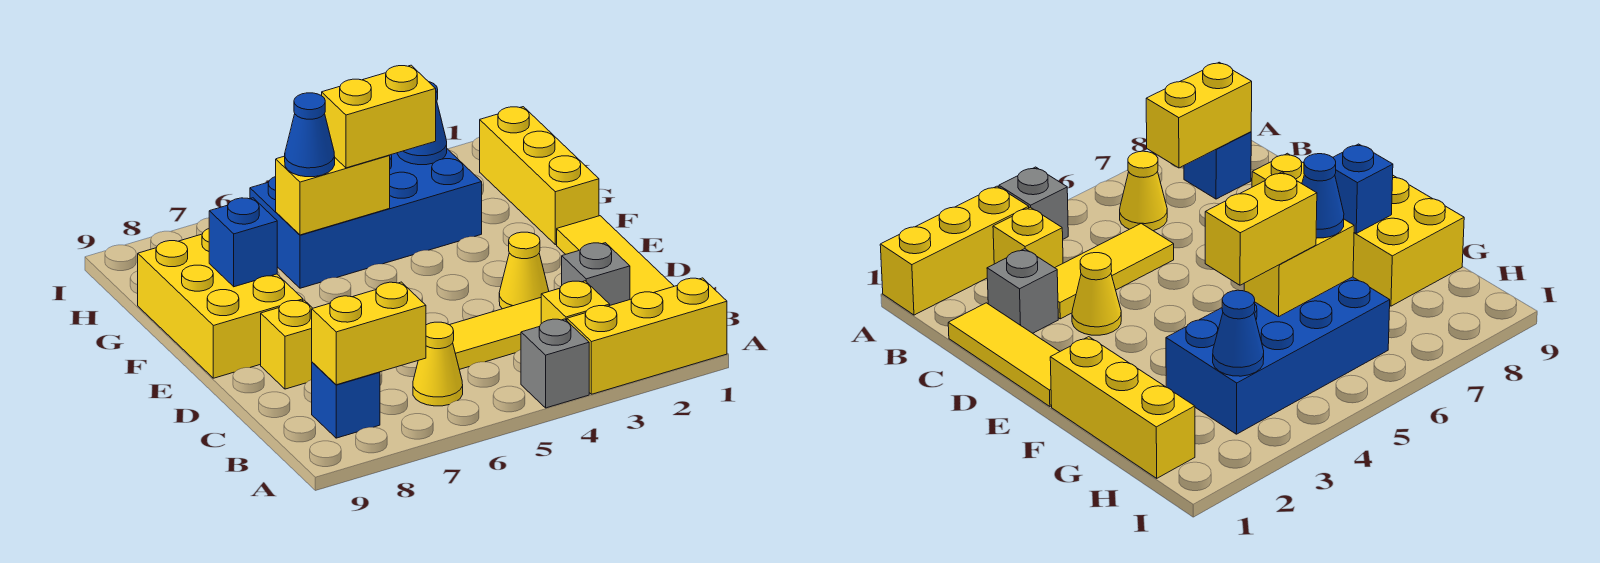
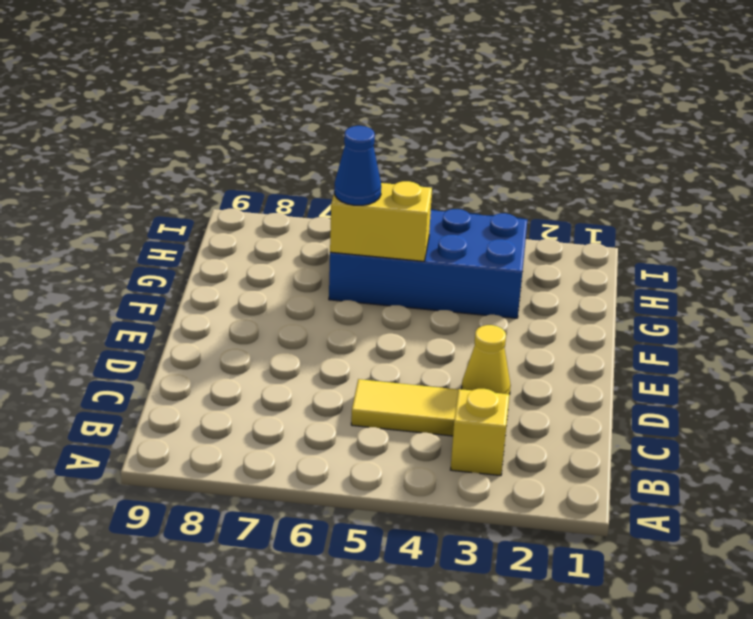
none -> yellow 1x3 brick [567,278,727,394]
none -> grey 1x1 brick [521,319,589,408]
none -> yellow 1x1 cone [413,322,463,406]

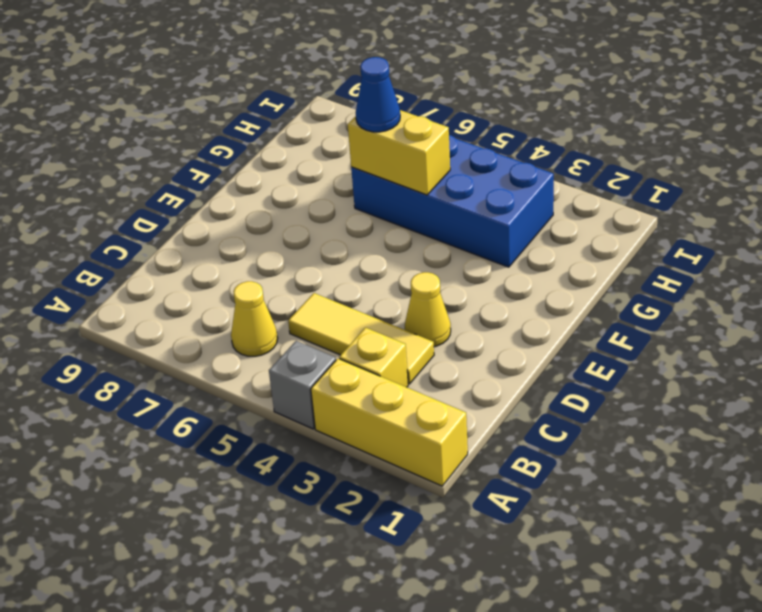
none -> blue 1x1 brick [312,362,380,438]
none -> yellow 1x3 tile [557,216,674,299]
none -> grey 1x1 brick [562,243,630,305]

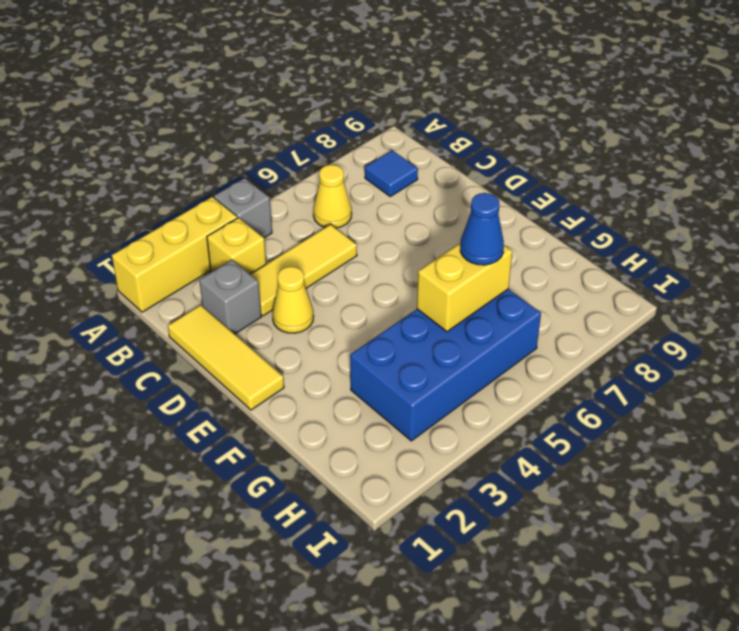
blue 1x1 tile [365,150,418,196] -> blue 1x1 brick [312,362,380,438]
none -> yellow 1x1 brick [261,300,313,389]
none -> yellow 2x3 brick [138,229,303,378]
none -> yellow 1x3 brick [480,107,599,245]

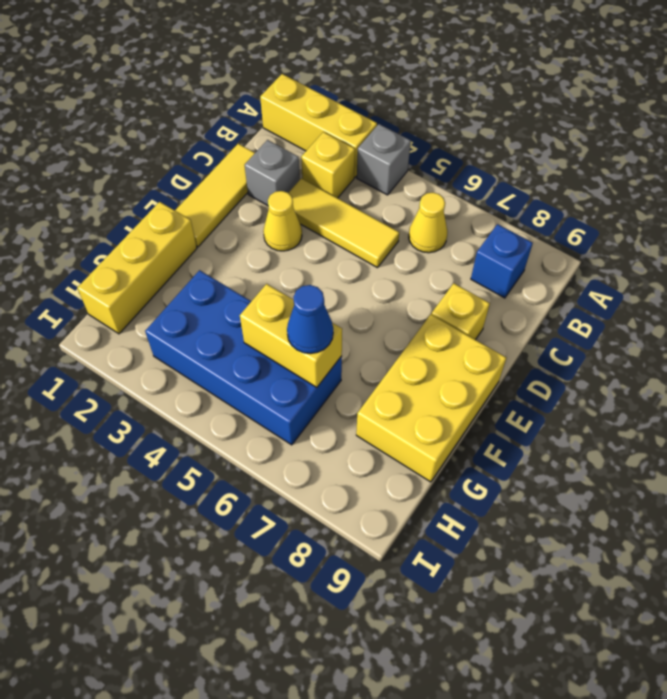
none -> yellow 1x2 brick [312,282,426,385]
none -> blue 1x1 brick [209,198,277,287]
none -> blue 1x1 cone [397,82,447,165]

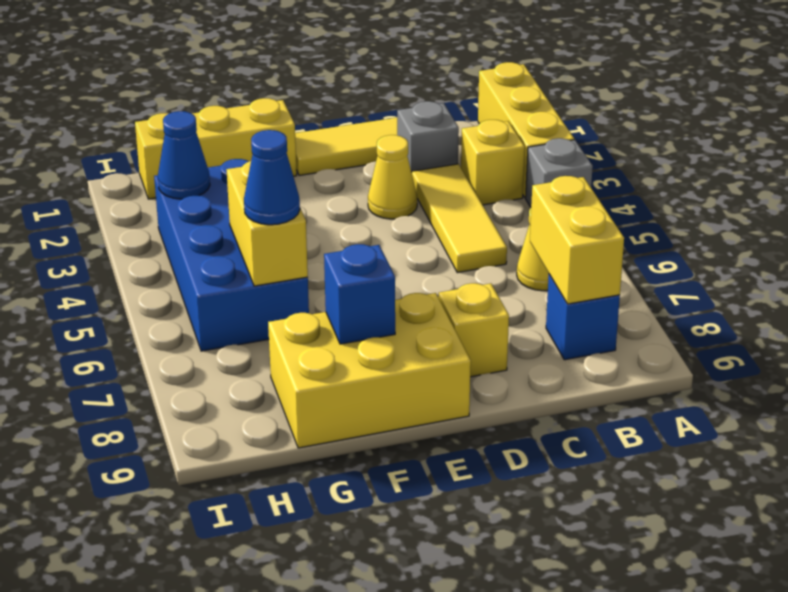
none -> yellow 1x2 brick [322,65,436,168]

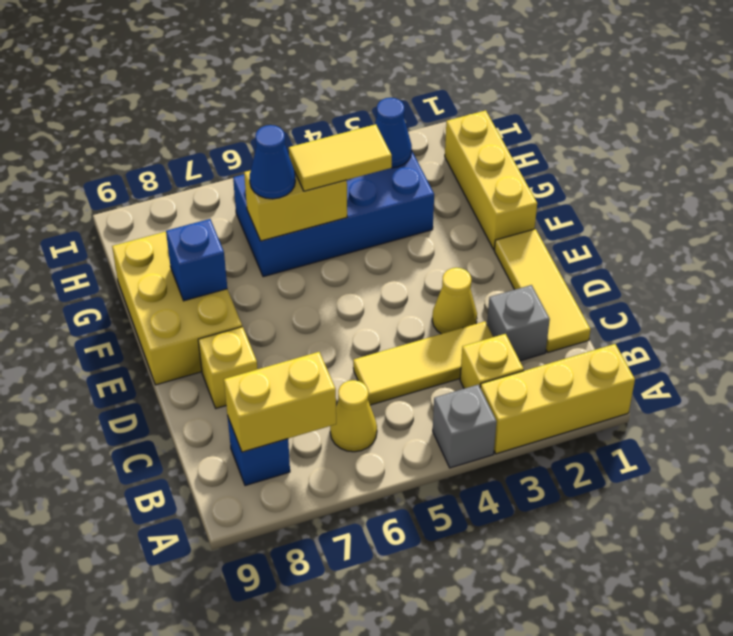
yellow 1x2 tile [289,124,392,191] -> yellow 1x2 brick [322,65,436,168]

